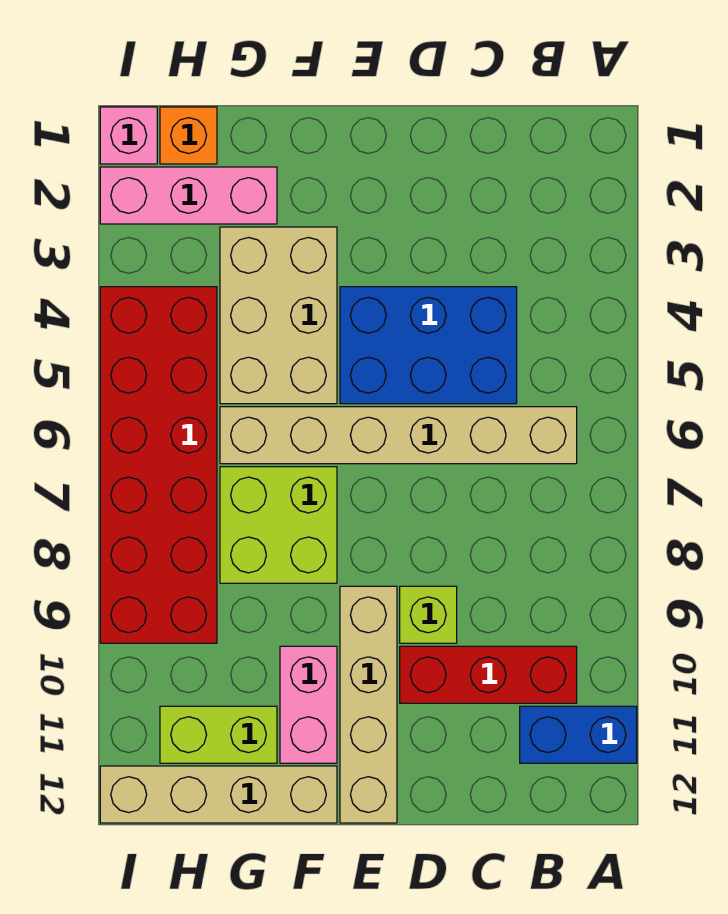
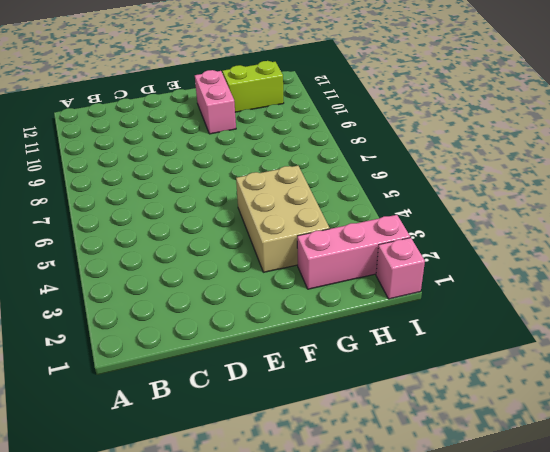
none -> blue 1x2 brick [520,706,637,763]
none -> tan 1x6 brick [220,407,577,464]
none -> red 1x3 brick [400,646,577,703]

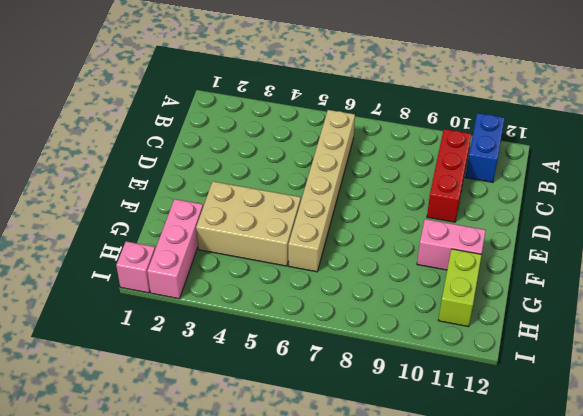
none -> blue 2x3 brick [340,287,517,404]
none -> lime 1x1 brick [400,586,457,643]
none -> tan 1x4 brick [340,586,397,823]

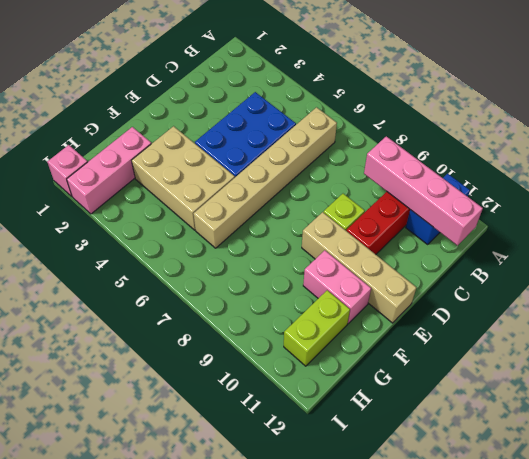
pink 1x4 brick [364,136,483,245] -> none
none -> lime 2x2 brick [220,467,337,583]
none -> tan 1x4 brick [100,766,337,823]
none -> orange 1x1 brick [160,107,217,164]

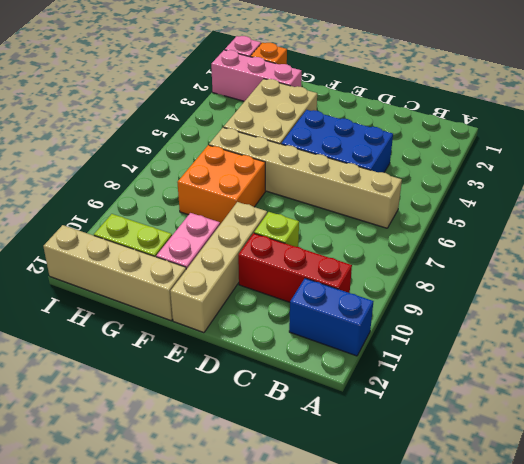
orange 2x2 brick [177,145,265,224] -> lime 2x2 brick [220,467,337,583]
none -> red 2x6 brick [100,287,217,643]

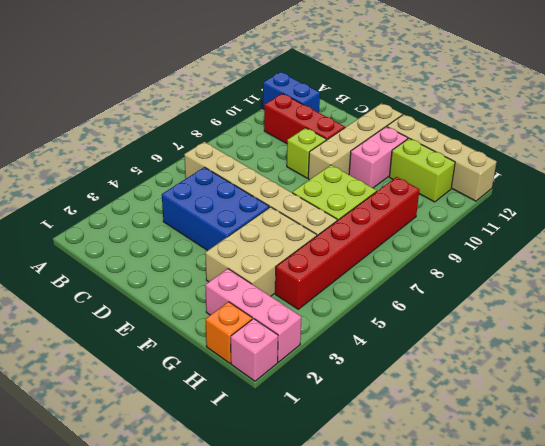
red 1x6 brick [275,177,419,309] -> red 2x6 brick [100,287,217,643]

